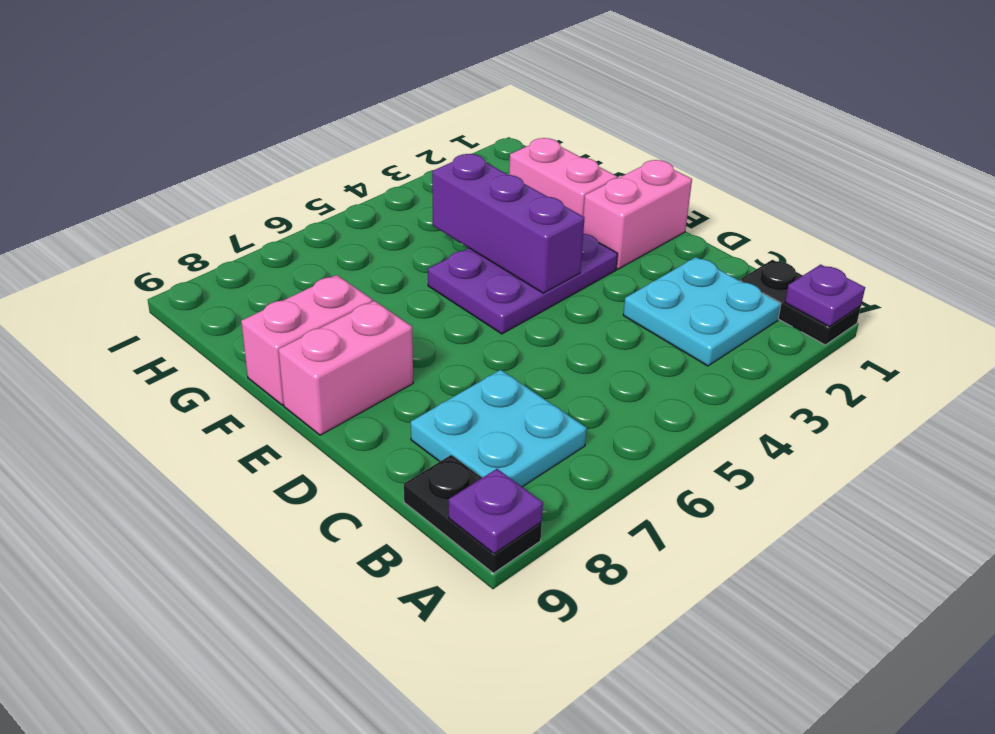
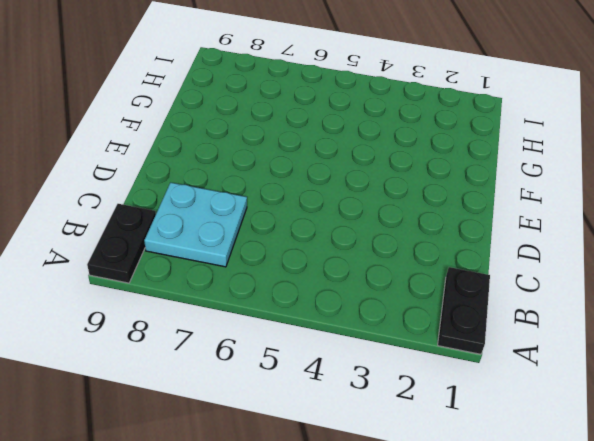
none -> cyan 2x2 plate [623,257,781,366]
none -> pink 1x2 brick [583,160,692,269]
none -> purple 2x3 plate [428,234,618,334]

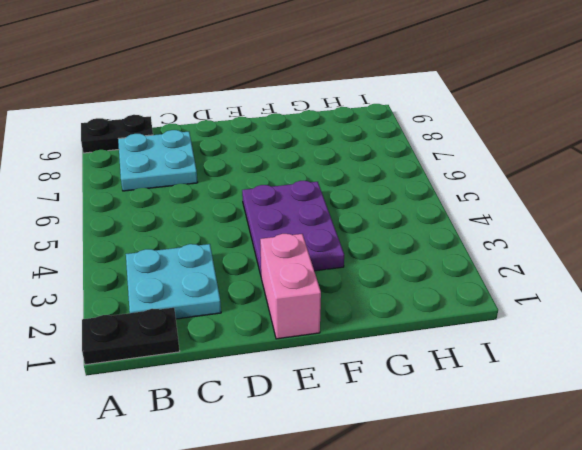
none -> pink 1x2 brick [278,301,413,435]
none -> pink 1x2 brick [509,138,618,216]
none -> pink 1x2 brick [241,275,373,405]

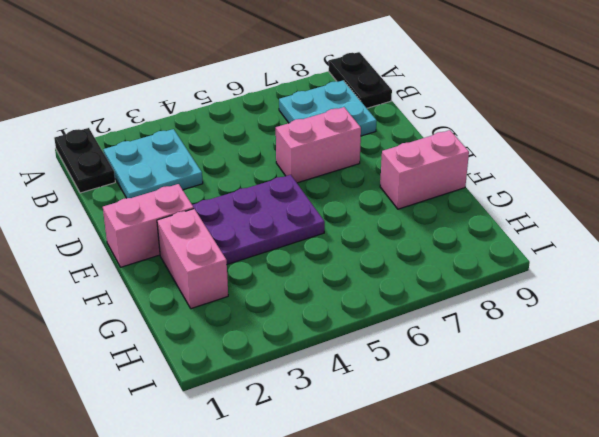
pink 1x2 brick [276,107,361,183] -> pink 1x2 brick moved to [278,301,413,435]
none -> purple 1x1 plate [785,265,865,327]
none -> purple 1x1 plate [449,469,543,554]
none -> purple 1x3 brick [432,154,585,293]

